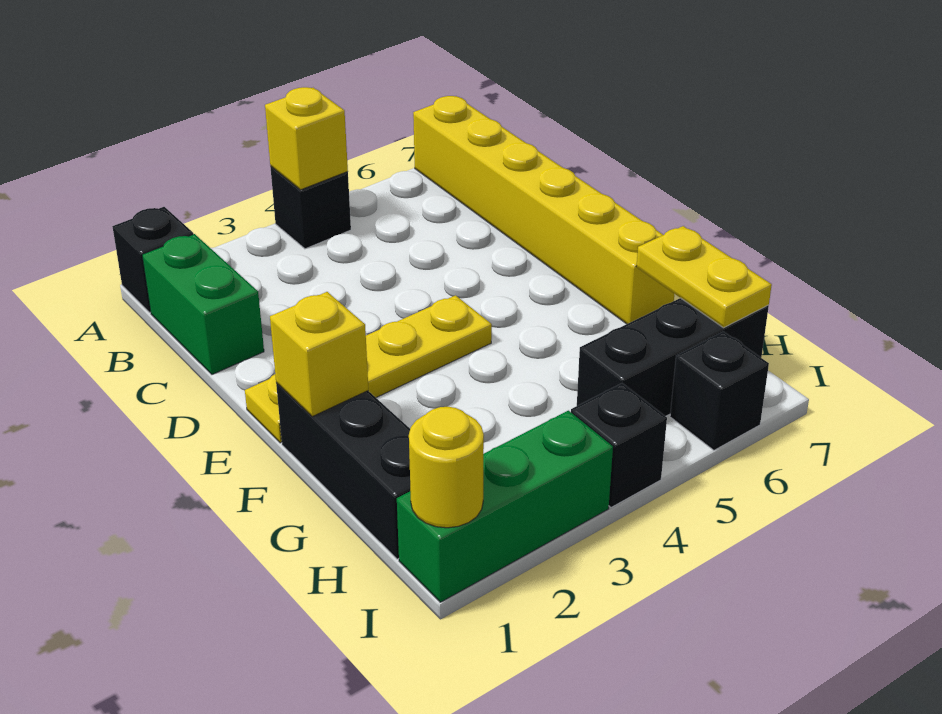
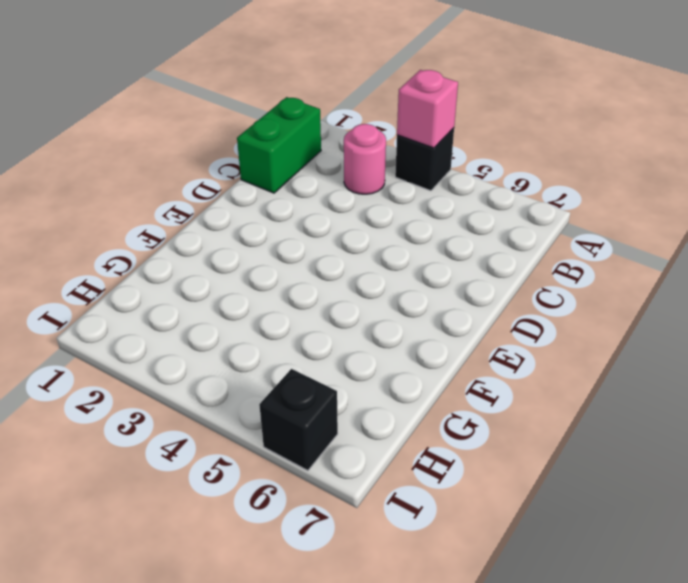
pink 1x1 brick [397,70,458,148] -> yellow 1x1 brick [265,87,348,190]
pink 1x1 round brick [344,124,386,194] -> none
none -> black 1x1 brick [112,207,193,312]
none -> yellow 1x6 brick [413,96,674,324]
none -> yellow 1x4 plate [245,295,492,443]

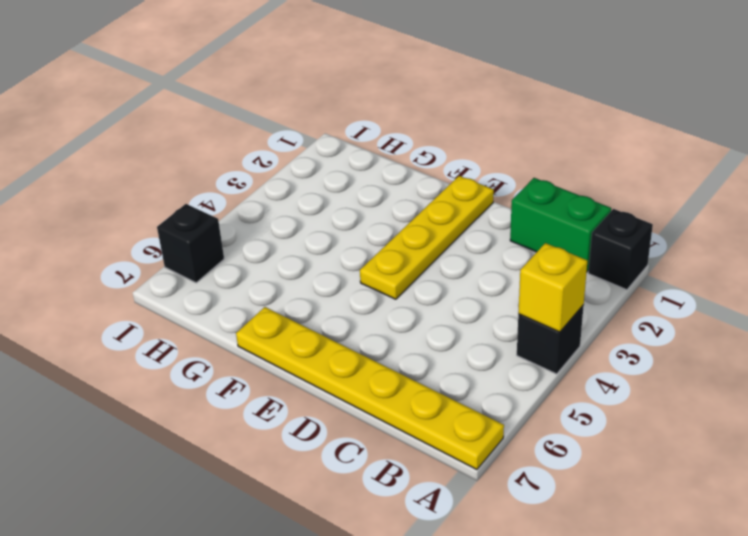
yellow 1x6 plate [236,307,504,470] -> yellow 1x6 brick [413,96,674,324]
none -> black 1x3 brick [276,383,410,559]
none -> black 1x3 brick [577,298,769,416]
none -> green 1x3 brick [397,411,613,602]

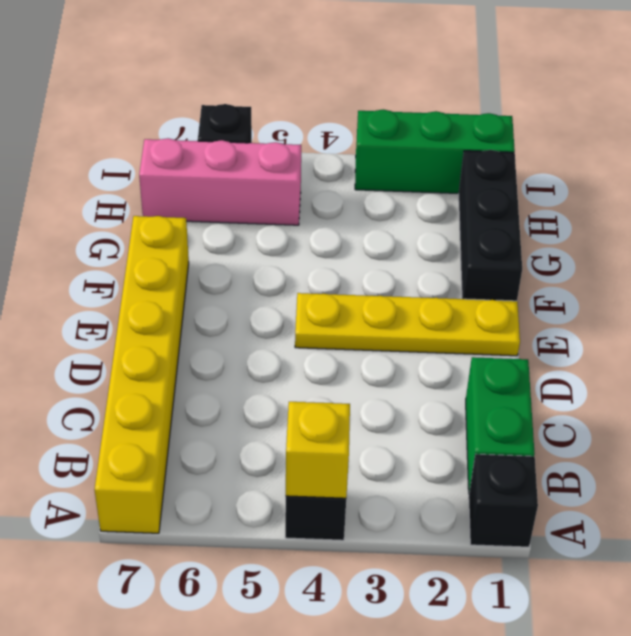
pink 1x3 brick [139,138,301,225] -> black 1x3 brick [577,298,769,416]
none -> black 1x1 brick [571,383,667,507]
none -> yellow 1x1 brick [270,292,368,416]
none -> yellow 1x2 plate [636,226,772,328]

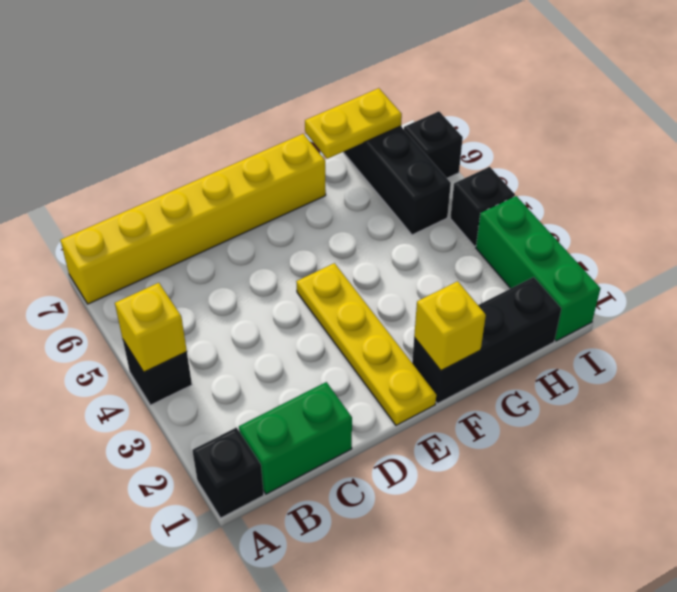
none -> yellow 1x1 round brick [409,407,484,528]

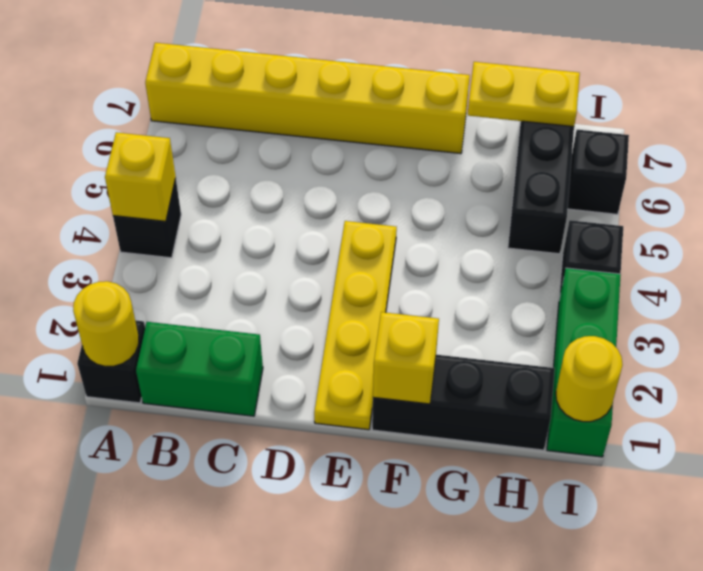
yellow 1x1 round brick [73,281,139,367] -> none

